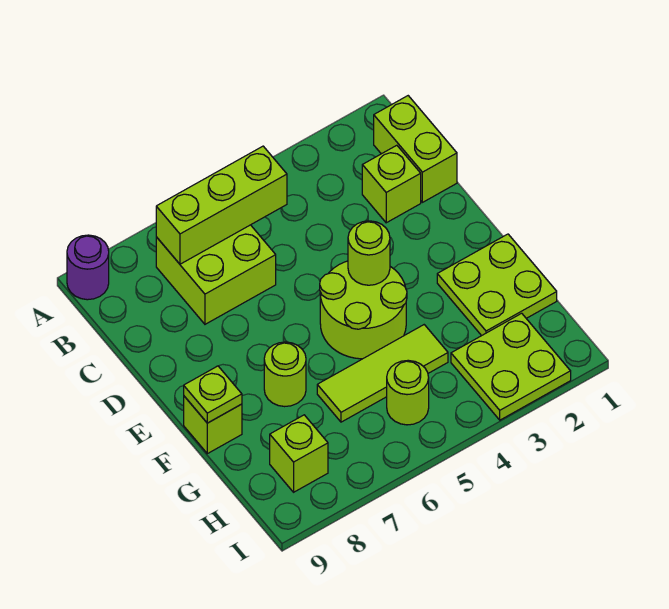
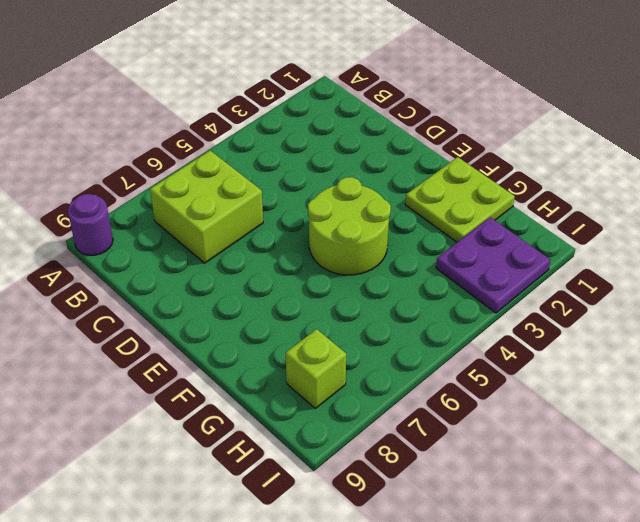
purple 2x2 plate [436,217,550,313] -> lime 2x2 plate [451,313,571,420]
none -> lime 1x2 brick [374,96,457,202]
none -> lime 1x1 brick [362,145,421,223]
none -> lime 1x1 round brick [264,342,306,407]

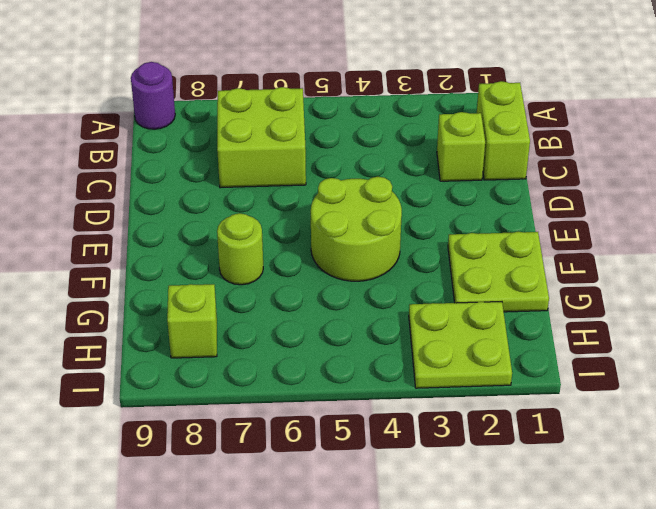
none -> lime 1x1 brick [184,396,242,454]
none -> lime 1x3 tile [317,325,448,422]
none -> lime 1x1 round brick [387,360,429,425]

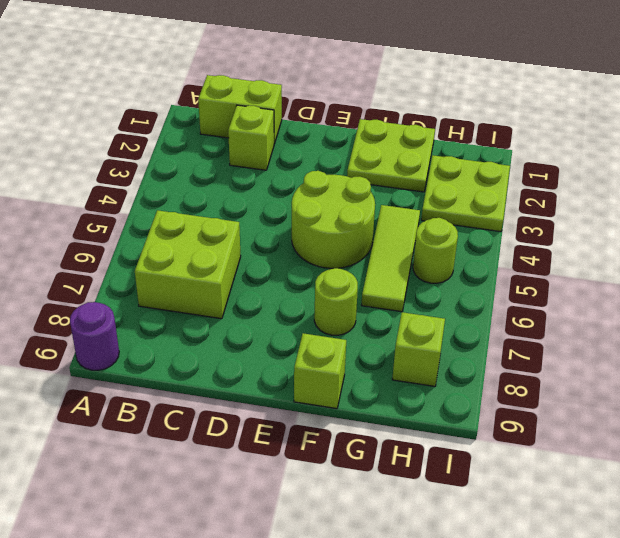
none -> lime 1x3 brick [156,146,287,264]
none -> lime 1x1 round brick [348,221,390,285]
none -> lime 1x1 plate [184,366,242,423]

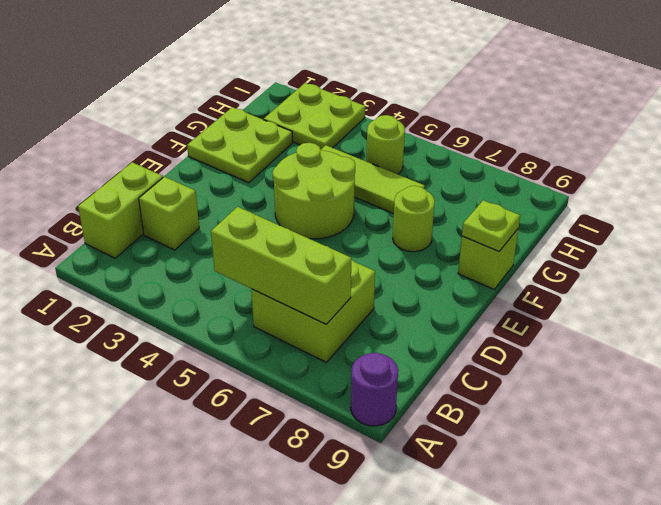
none -> lime 1x1 brick [270,415,328,492]
none -> lime 1x1 round brick [348,221,390,285]

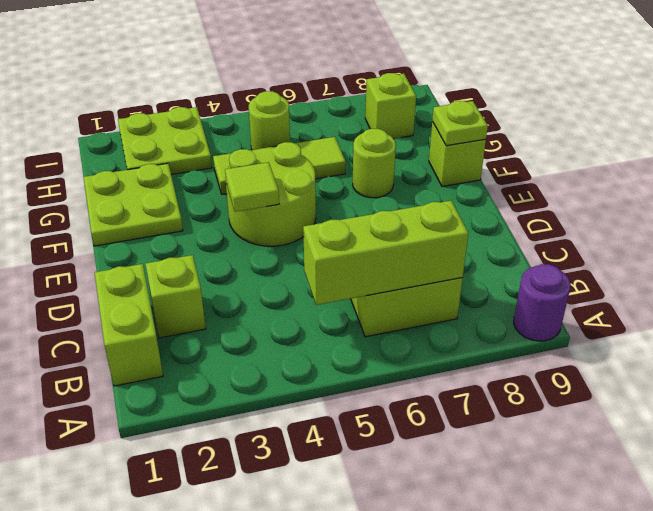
lime 1x1 tile [225,162,279,212] -> lime 1x1 round brick [348,221,390,285]

